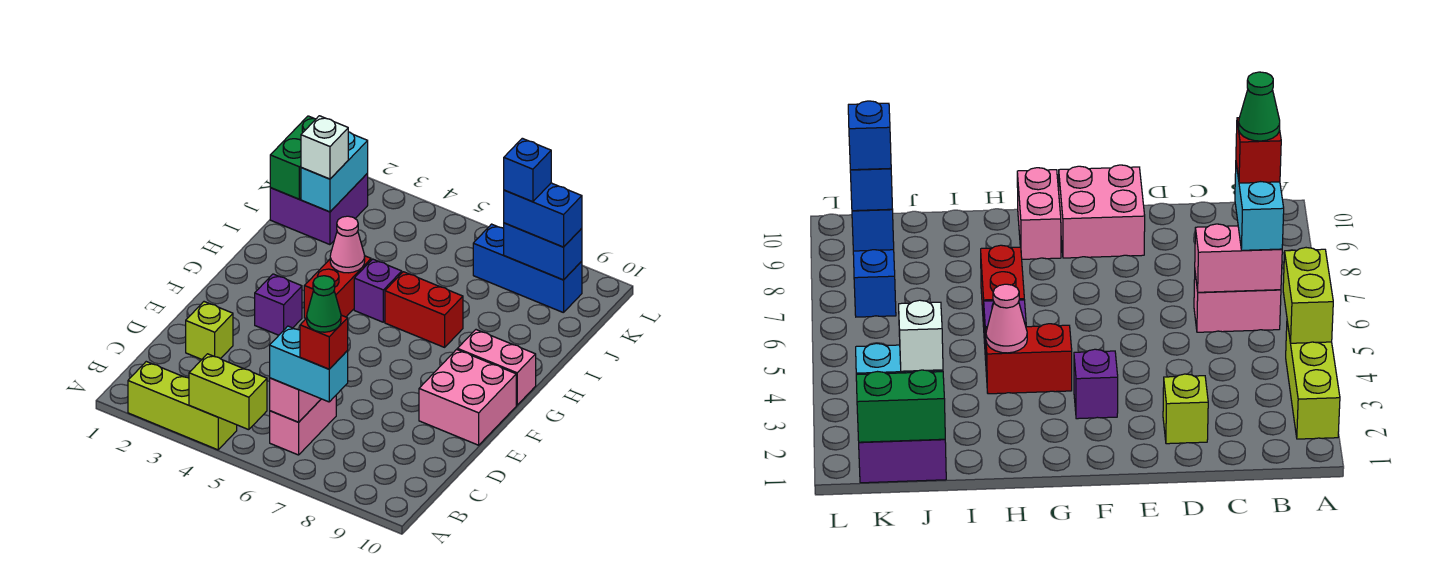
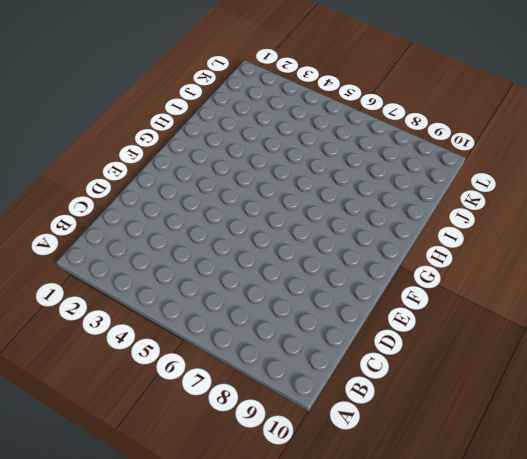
none -> lime 1x3 brick [128,362,237,450]
none -> pink 1x2 brick [270,396,336,455]
none -> lime 1x1 brick [186,302,233,359]

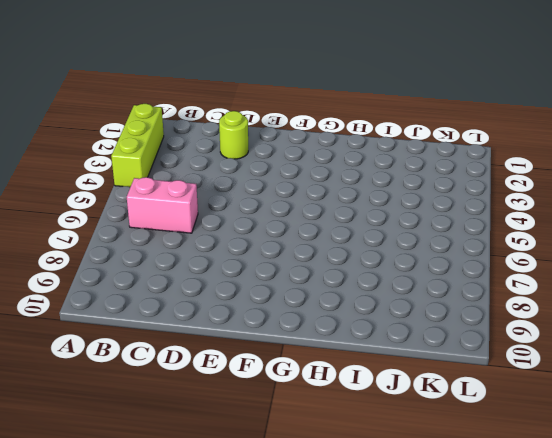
lime 1x1 round brick [219,111,248,159] -> lime 1x1 brick [186,302,233,359]
none -> pink 2x2 brick [419,349,516,445]
none -> purple 1x1 brick [255,274,302,335]
none -> red 1x2 brick [304,256,371,318]

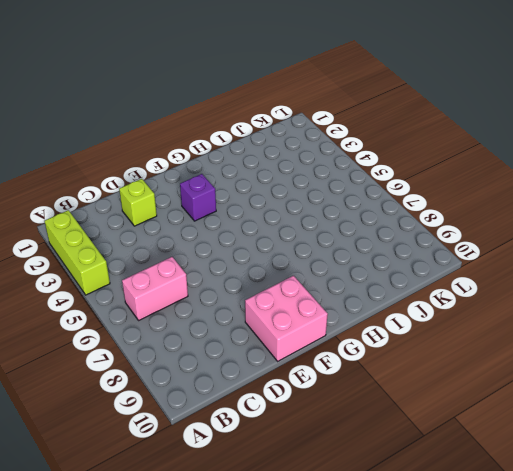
none -> red 1x2 brick [304,256,371,318]
none -> pink 1x2 brick [457,330,536,405]
none -> purple 1x1 brick [354,259,402,322]

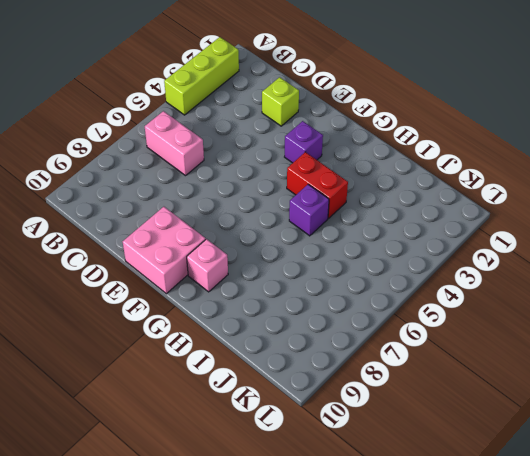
pink 1x1 brick [187,239,228,292] -> pink 1x2 brick [457,330,536,405]
none -> red 1x2 brick [385,272,463,347]
none -> purple 2x2 brick [270,174,368,245]
none -> blue 1x3 brick [473,224,582,313]

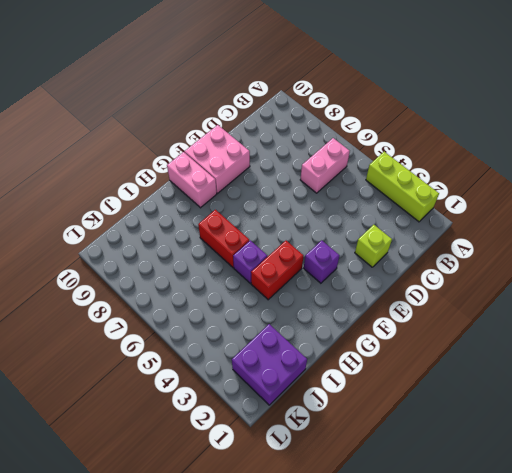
none -> blue 1x3 brick [473,224,582,313]
none -> lime 1x2 brick [189,354,267,430]
none -> pink 1x2 brick [270,378,321,422]

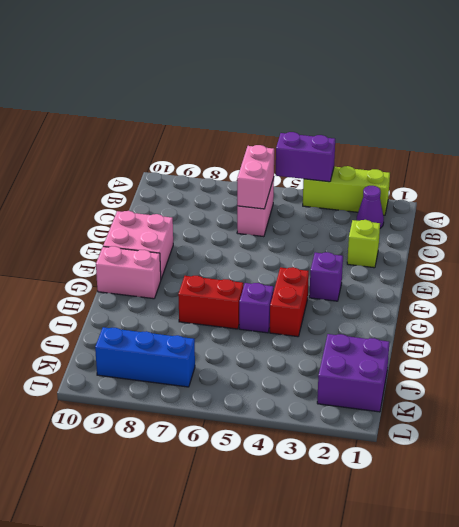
purple 1x2 brick [276,132,335,182] -> lime 1x2 brick [189,354,267,430]
purple 1x1 cone [357,186,384,228] -> none
none -> pink 1x1 cone [330,216,365,273]
none -> green 1x2 brick [270,116,316,199]
none -> cyan 1x2 brick [301,132,368,212]

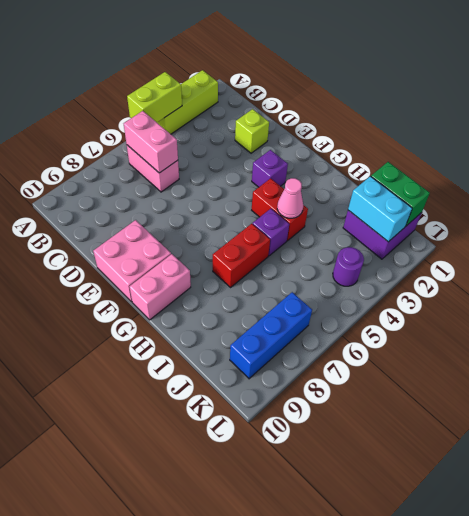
purple 1x1 round brick [333,247,364,286] -> none
none -> blue 1x2 brick [504,223,582,280]
none -> cyan 1x2 brick [270,326,348,402]
none -> white 1x1 brick [301,116,348,179]

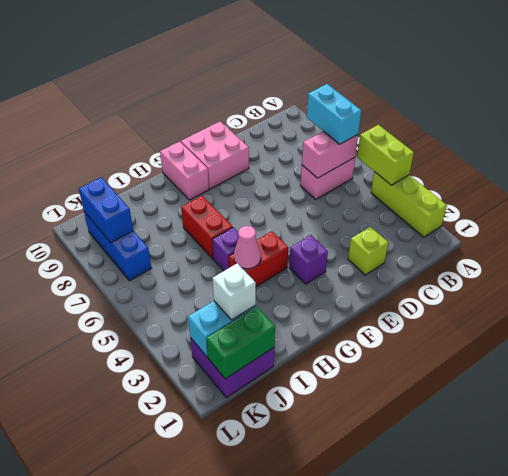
none -> blue 1x2 brick [504,183,582,247]
none -> red 1x1 brick [300,315,348,369]
none -> blue 1x1 brick [504,138,551,202]

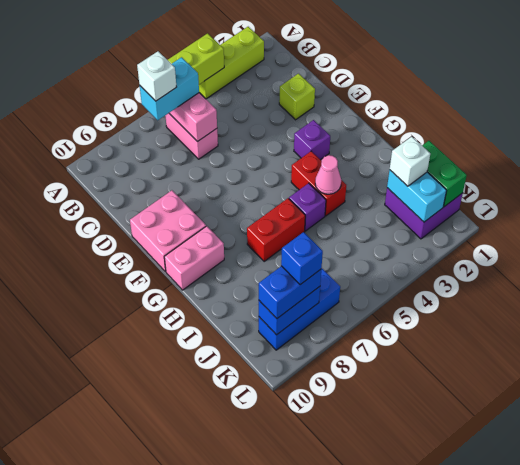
white 1x1 brick [137,51,176,101] -> red 1x1 brick [300,315,348,369]
none -> green 1x1 cone [307,276,341,332]

